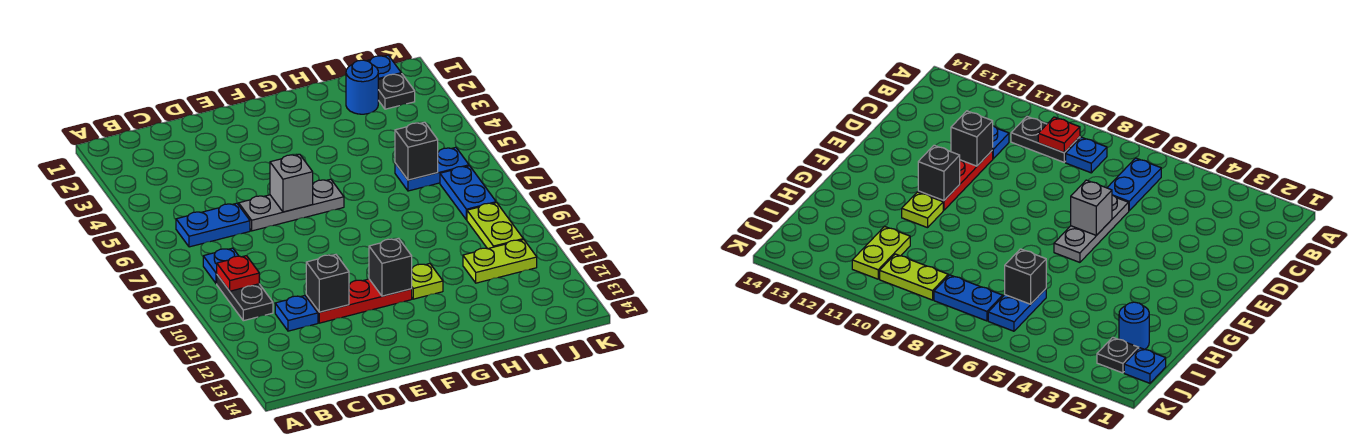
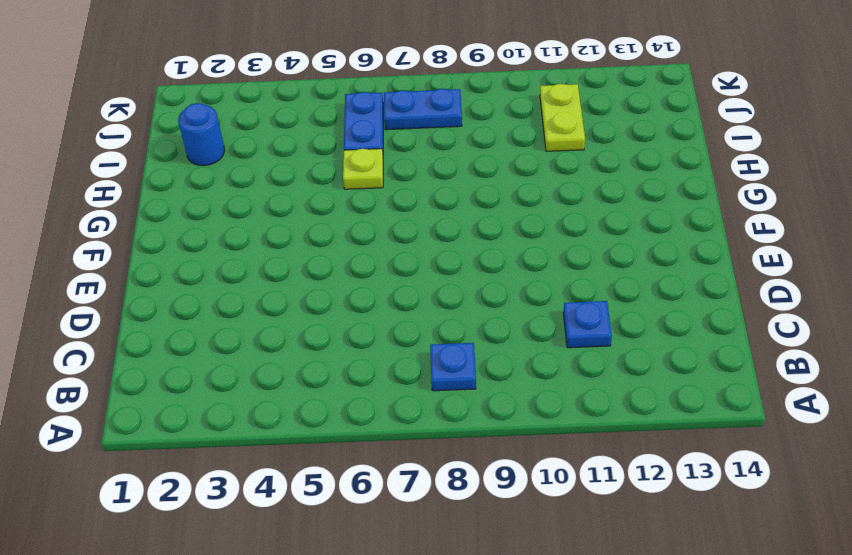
lime 1x1 plate [343,149,383,189] -> lime 1x1 plate moved to [412,264,443,299]
none -> blue 1x2 plate [176,203,250,247]
none -> black 1x2 plate [217,275,273,321]
none -> grey 1x3 plate [239,179,344,231]

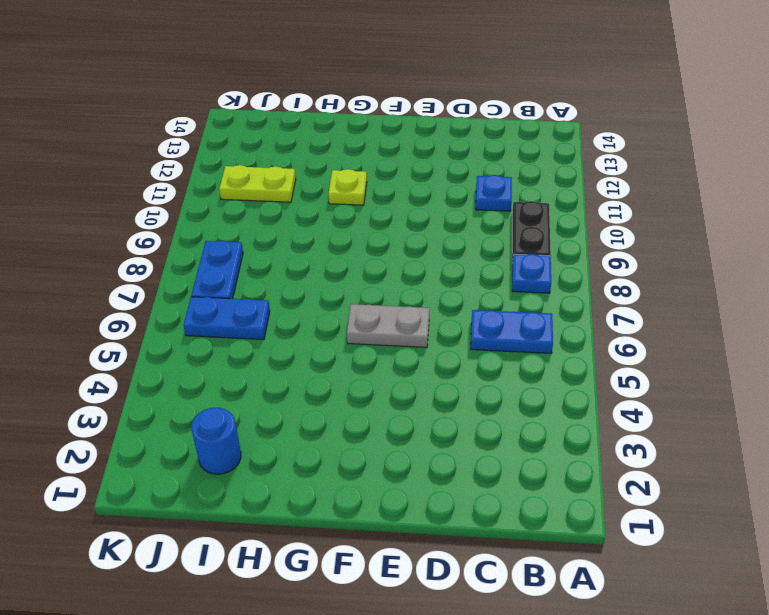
grey 1x2 plate [347,304,430,347] -> grey 1x3 plate [239,179,344,231]
none -> red 1x3 plate [306,279,412,323]
none -> blue 1x1 plate [367,55,401,80]
none -> black 1x1 plate [378,74,415,109]

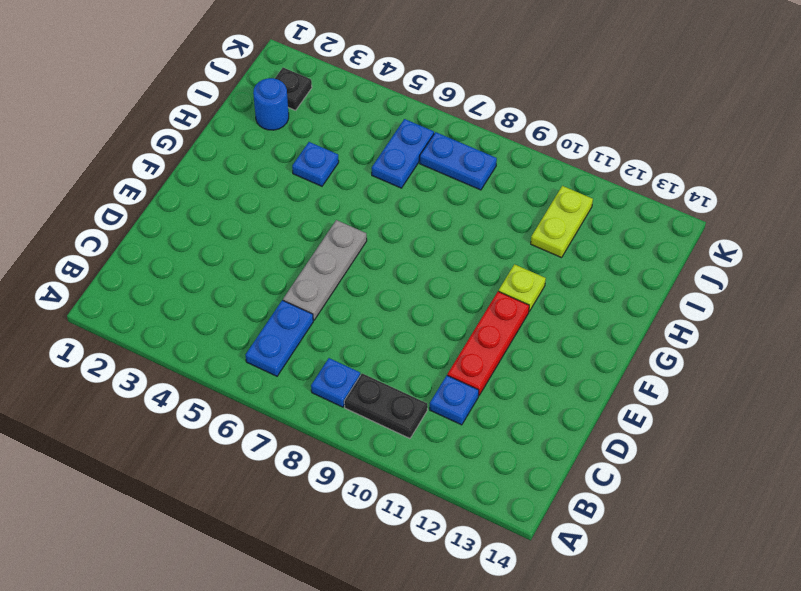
blue 1x1 plate [292,142,339,186] -> blue 1x1 plate moved to [367,55,401,80]
none -> lime 1x2 plate [467,203,523,249]
none -> red 1x1 plate [217,256,259,291]
none -> black 1x1 brick [306,255,349,312]

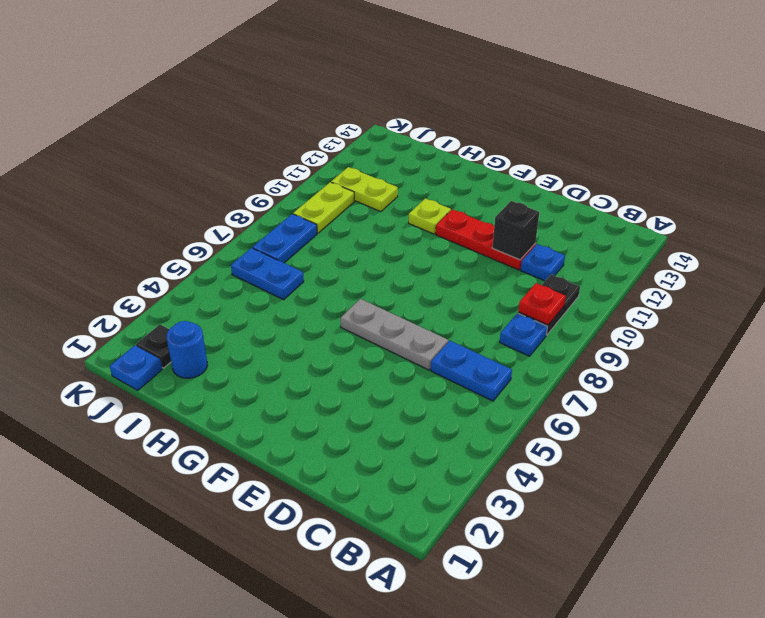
none -> grey 1x1 brick [270,154,313,212]
none -> black 1x1 brick [369,238,412,296]
none -> black 1x1 brick [395,122,438,180]

